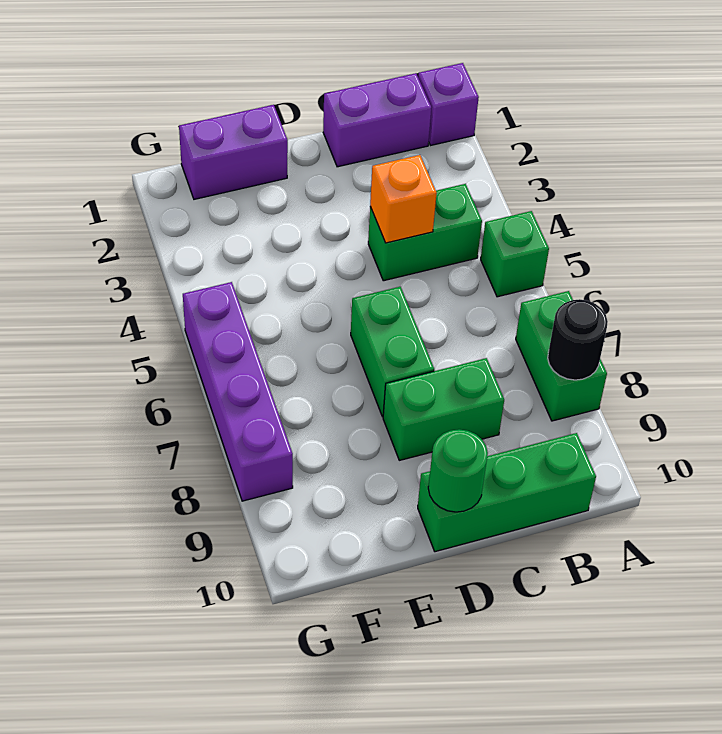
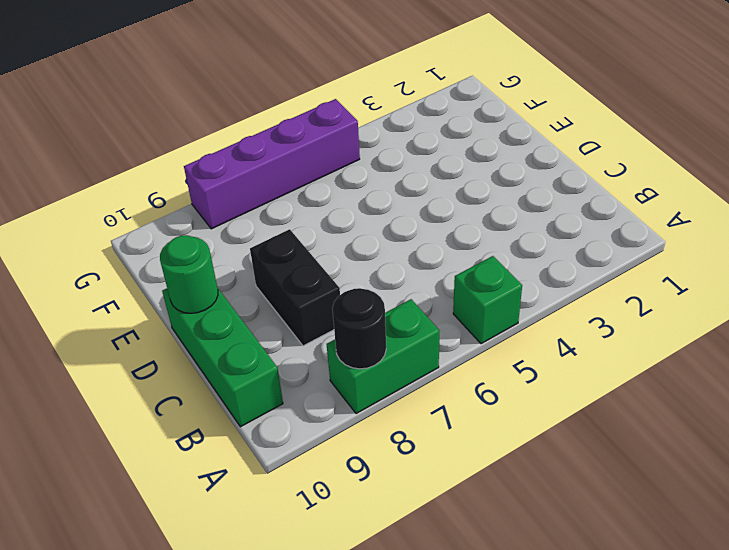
black 1x2 brick [250,229,340,346] -> green 1x2 brick [383,358,504,460]
none -> purple 1x1 brick [418,63,479,145]
none -> purple 1x2 brick [323,73,431,167]
none -> green 1x2 brick [368,184,482,281]

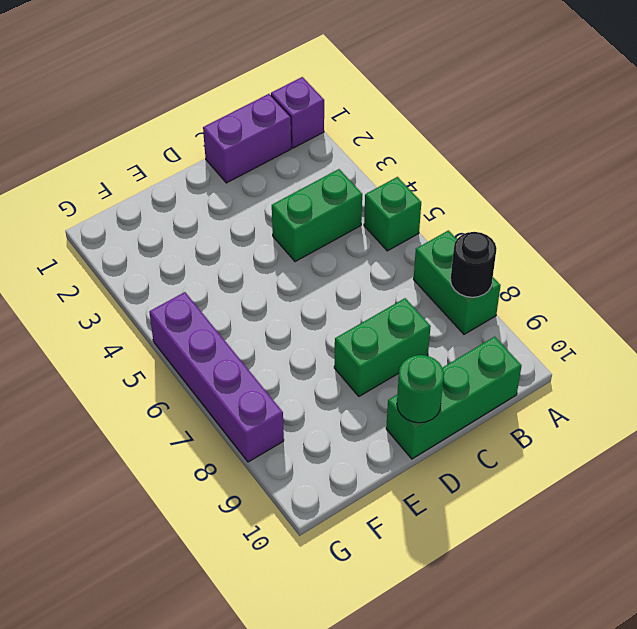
none -> green 1x2 brick [351,287,434,417]
none -> purple 1x2 brick [179,105,288,199]
none -> orange 1x1 brick [370,155,437,243]

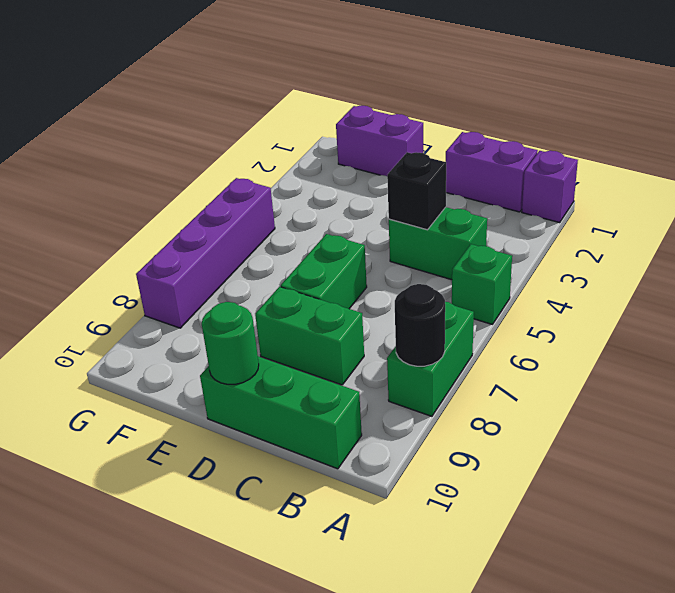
black 1x1 brick [387,152,446,230] -> orange 1x1 brick [370,155,437,243]

